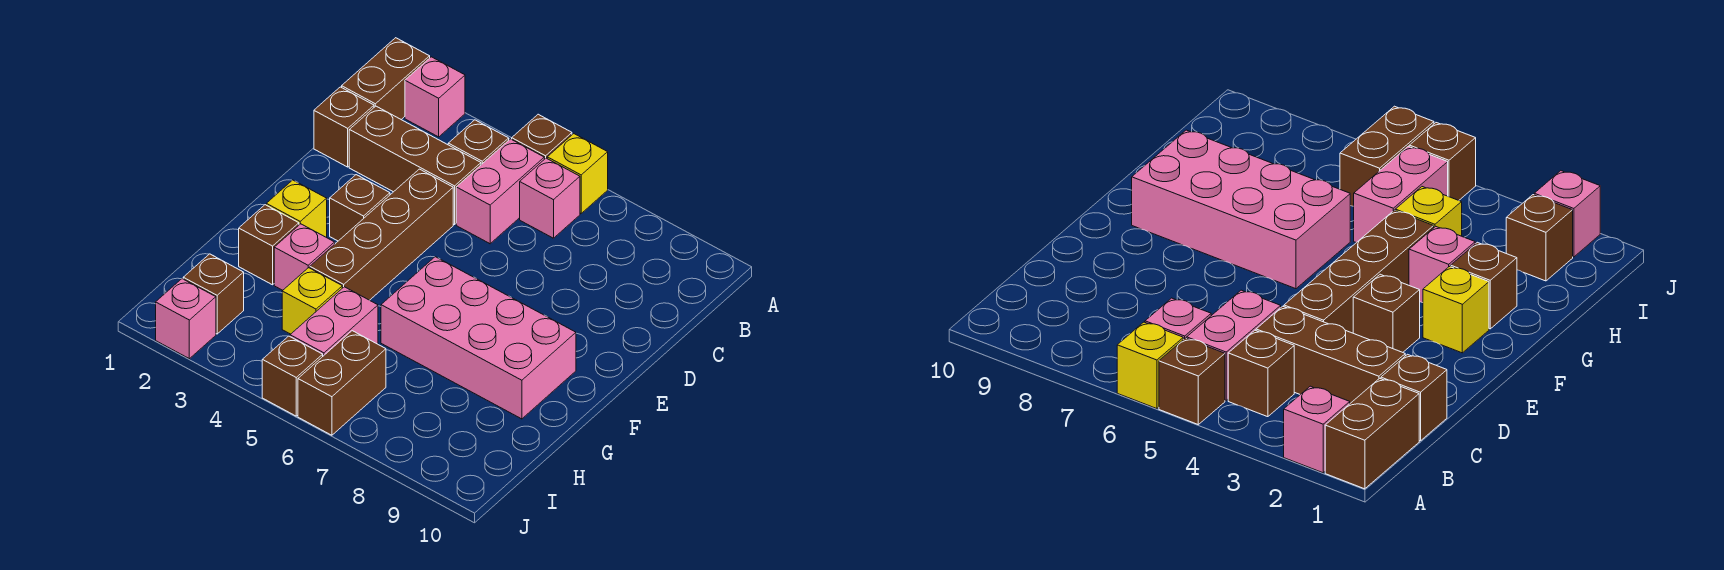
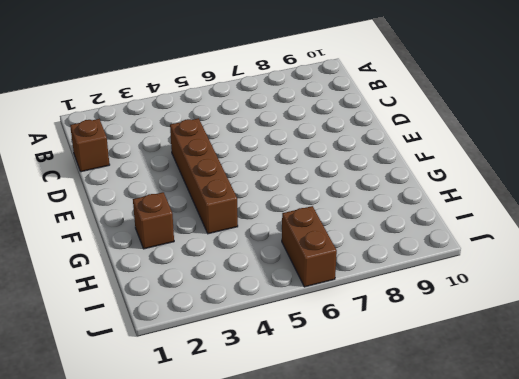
none -> brown 1x2 brick [342,38,430,120]
none -> pink 1x1 brick [405,57,465,137]
none -> brown 1x1 brick [512,114,572,159]

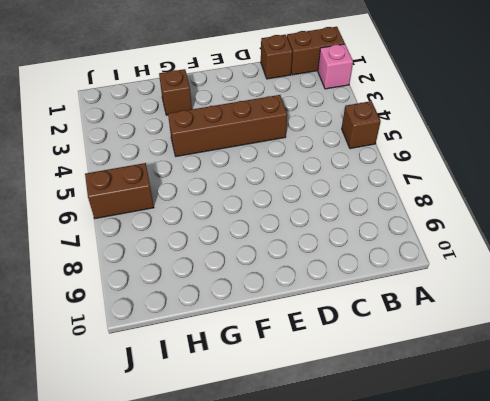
none -> yellow 1x1 brick [547,134,608,213]
none -> brown 1x1 brick [448,120,509,165]
none -> pink 1x2 brick [456,139,544,244]

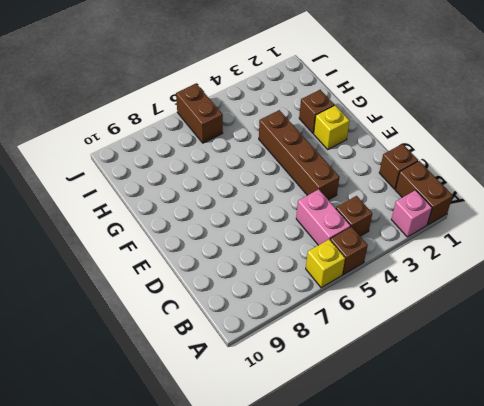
none -> pink 1x1 brick [520,158,580,238]
none -> brown 1x3 brick [349,106,481,225]
none -> brown 1x1 brick [330,175,390,241]

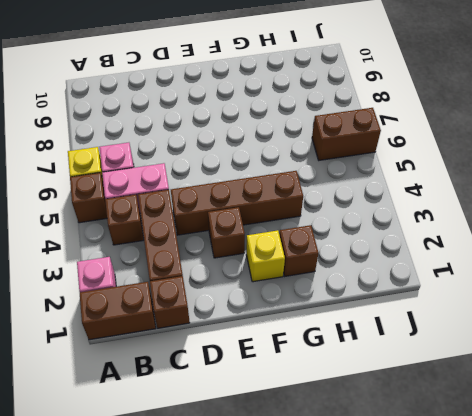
none -> pink 2x4 brick [381,257,576,419]
none -> pink 1x1 brick [274,224,335,290]
none -> yellow 1x1 brick [282,268,342,334]

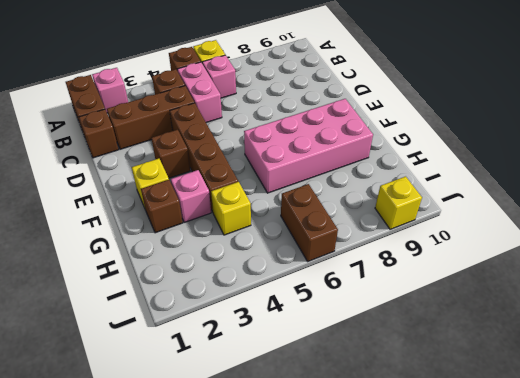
yellow 1x1 brick [375,176,422,229] -> none
none -> pink 1x2 brick [290,287,378,356]
none -> brown 1x1 brick [183,254,244,334]
none -> pink 1x1 brick [156,279,216,359]

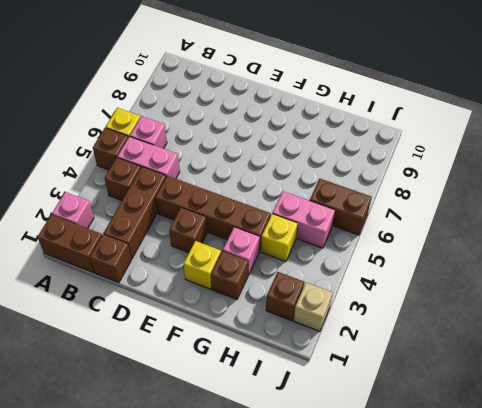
tan 1x1 brick [294,283,333,331] -> pink 1x1 brick [156,279,216,359]
none -> pink 2x4 brick [381,257,576,419]
none -> brown 1x1 brick [262,336,323,416]

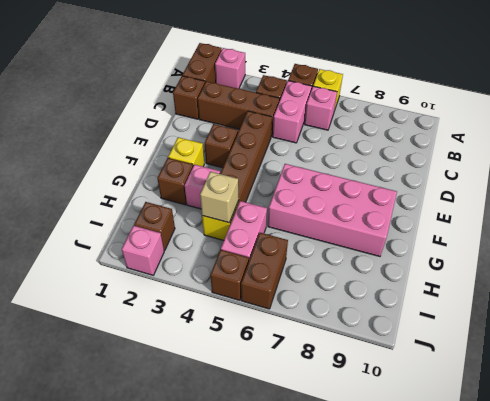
tan 1x1 brick [200,172,239,223] -> none

